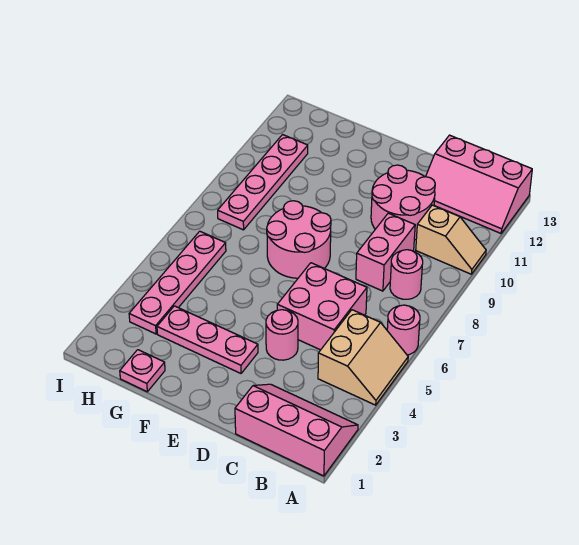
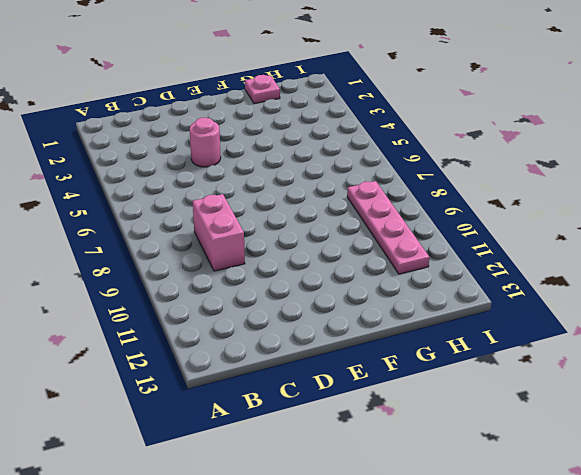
none -> pink 2x3 slope [235,384,358,476]
none -> tan 2x2 slope [318,310,408,405]
none -> pink 1x1 round brick [387,305,420,355]

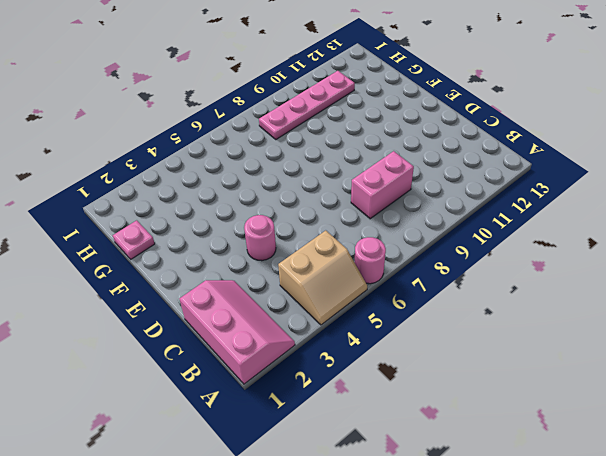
none -> tan 1x2 slope [416,205,486,274]
none -> pink 2x3 slope [426,135,532,233]
none -> pink 1x1 round brick [390,250,423,299]

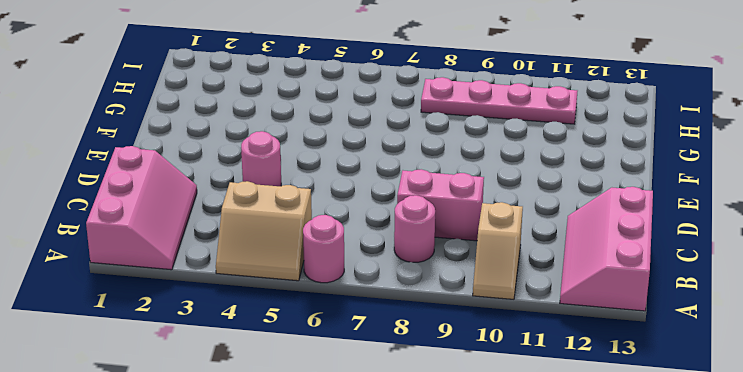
none -> pink 2x2 brick [277,263,367,350]
none -> pink 2x2 round brick [371,165,435,240]
none -> pink 1x3 plate [157,306,258,373]

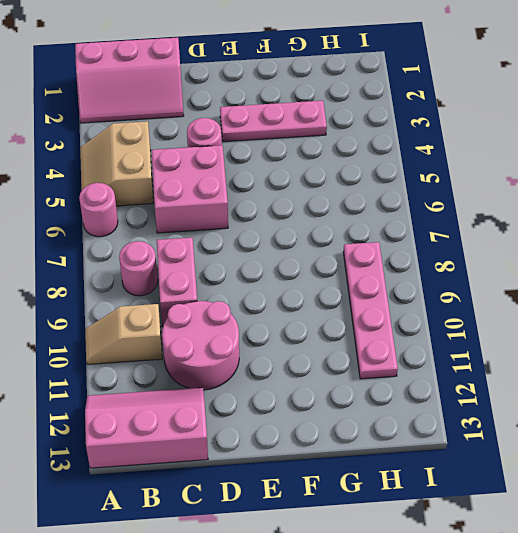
none -> pink 2x2 round brick [267,201,331,278]
none -> pink 1x1 plate [120,350,165,392]
none -> pink 1x4 plate [129,231,226,334]

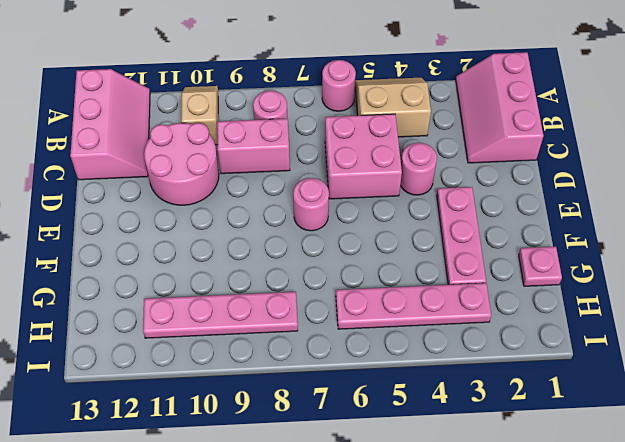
pink 1x1 round brick [293,178,329,231] -> pink 2x2 round brick [267,201,331,278]

